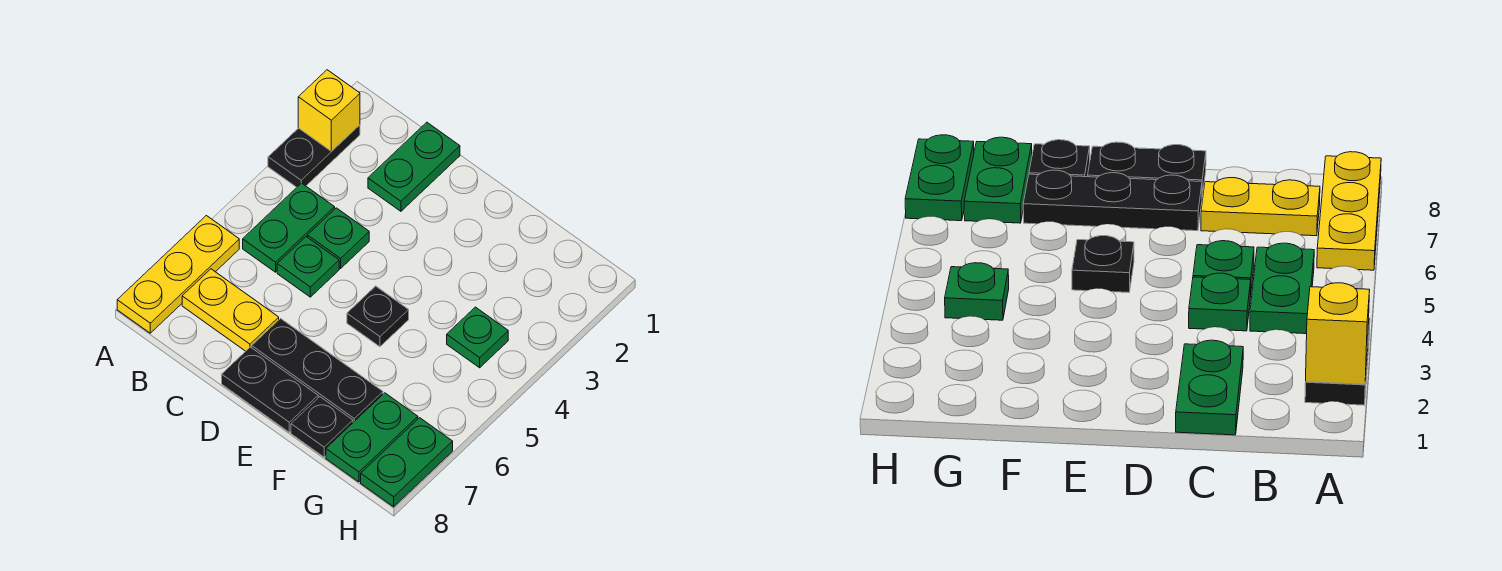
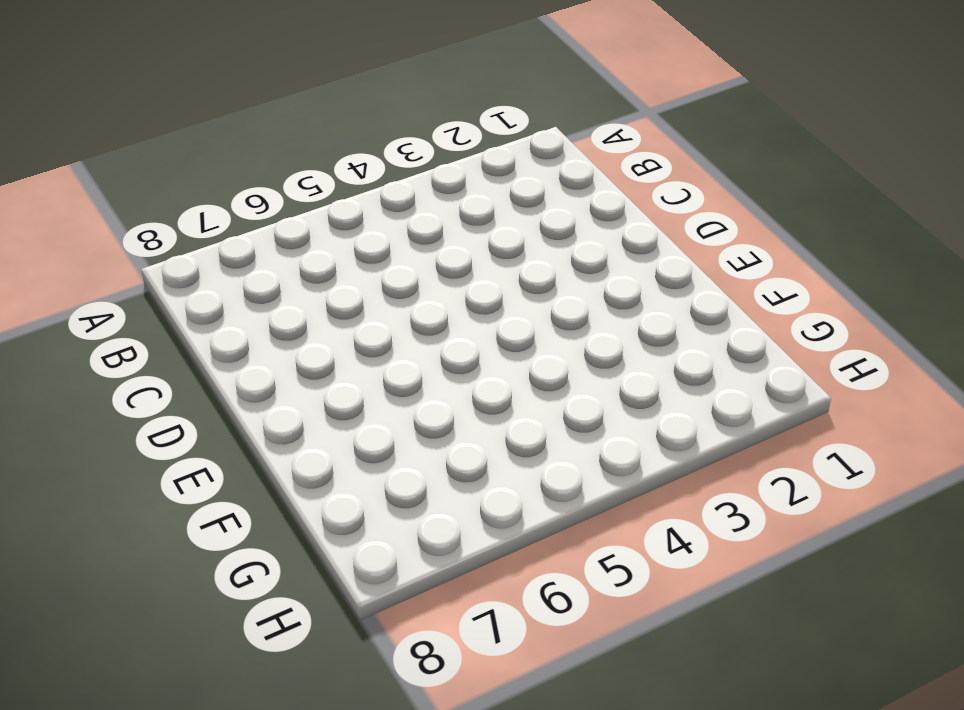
none -> black 1x2 plate [268,125,360,187]
none -> yellow 1x3 plate [117,216,239,333]
none -> green 1x2 plate [243,183,335,272]

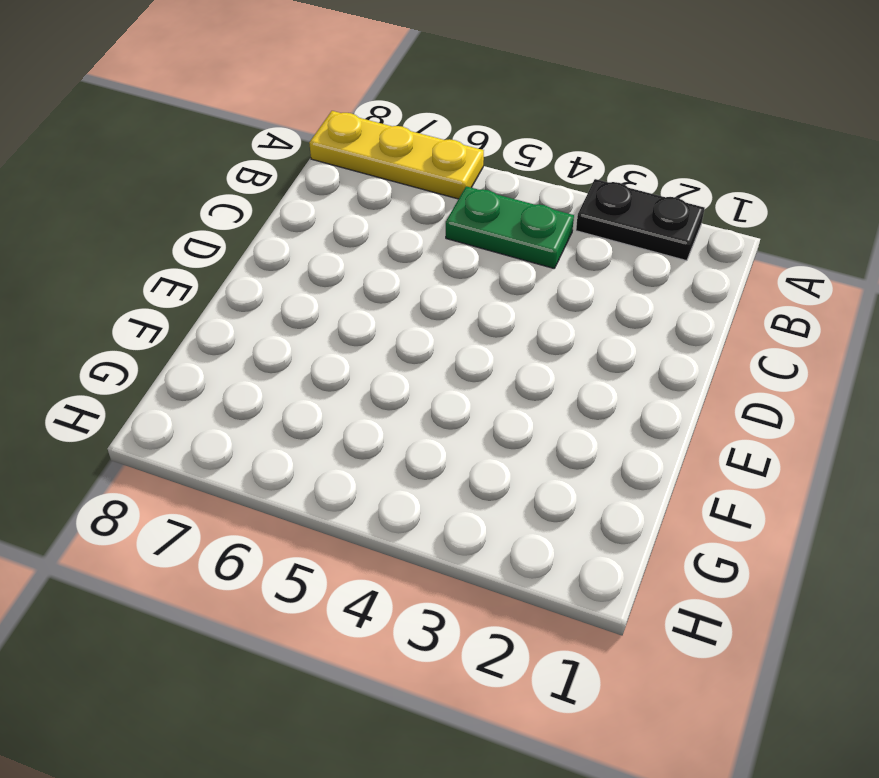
none -> yellow 1x2 plate [182,269,279,351]
none -> green 1x2 plate [368,122,460,211]
none -> green 1x1 plate [308,208,369,268]

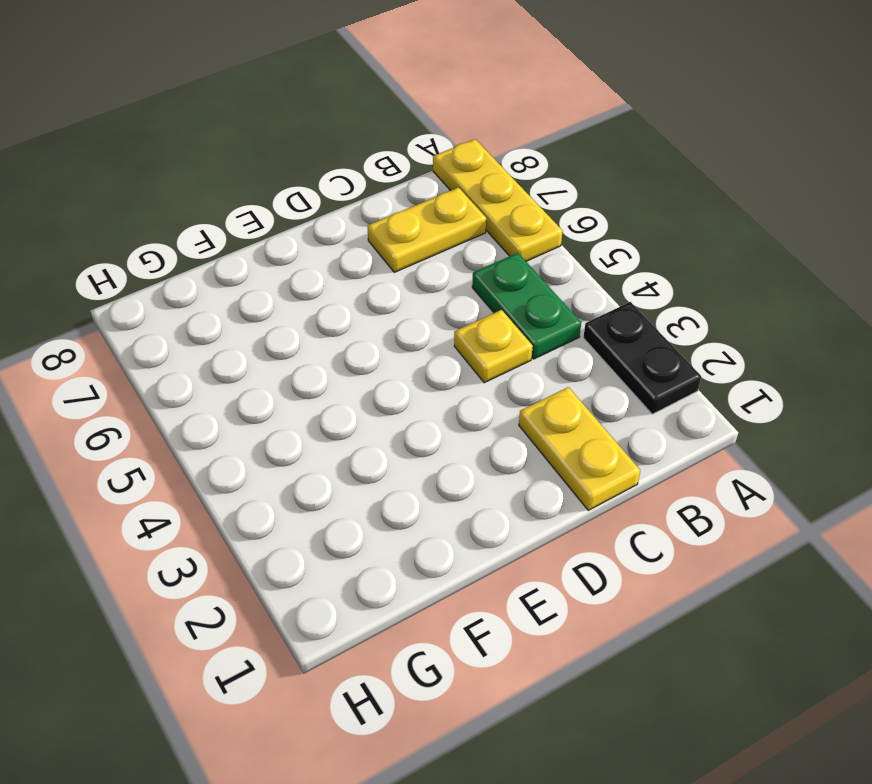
yellow 1x2 plate [519,387,640,510] -> green 1x2 plate [368,122,460,211]
yellow 1x1 plate [454,310,533,383] -> green 1x1 plate [308,208,369,268]
none -> green 1x1 plate [277,237,339,297]
none -> black 1x3 plate [252,319,383,422]
none -> black 1x2 plate [222,347,318,432]

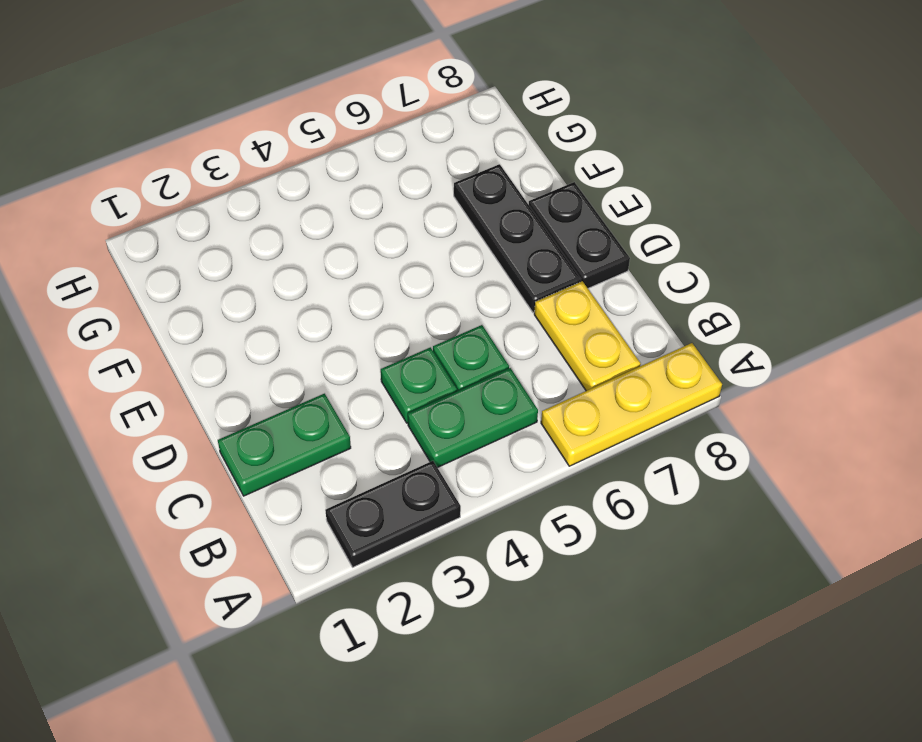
none -> black 1x1 plate [347,286,409,347]
none -> black 1x1 plate [291,397,353,457]
none -> green 1x1 plate [447,307,508,368]

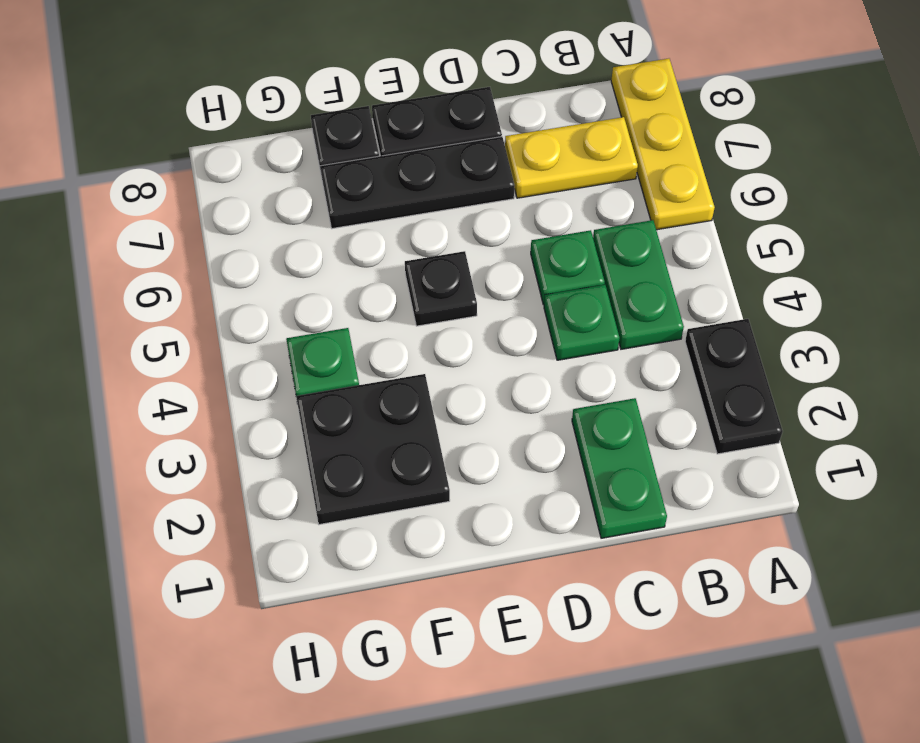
black 2x2 plate [296,374,450,525] -> none
none -> green 1x2 plate [326,393,418,482]
none -> green 1x2 plate [361,418,453,507]
none -> yellow 1x1 brick [298,70,360,151]

